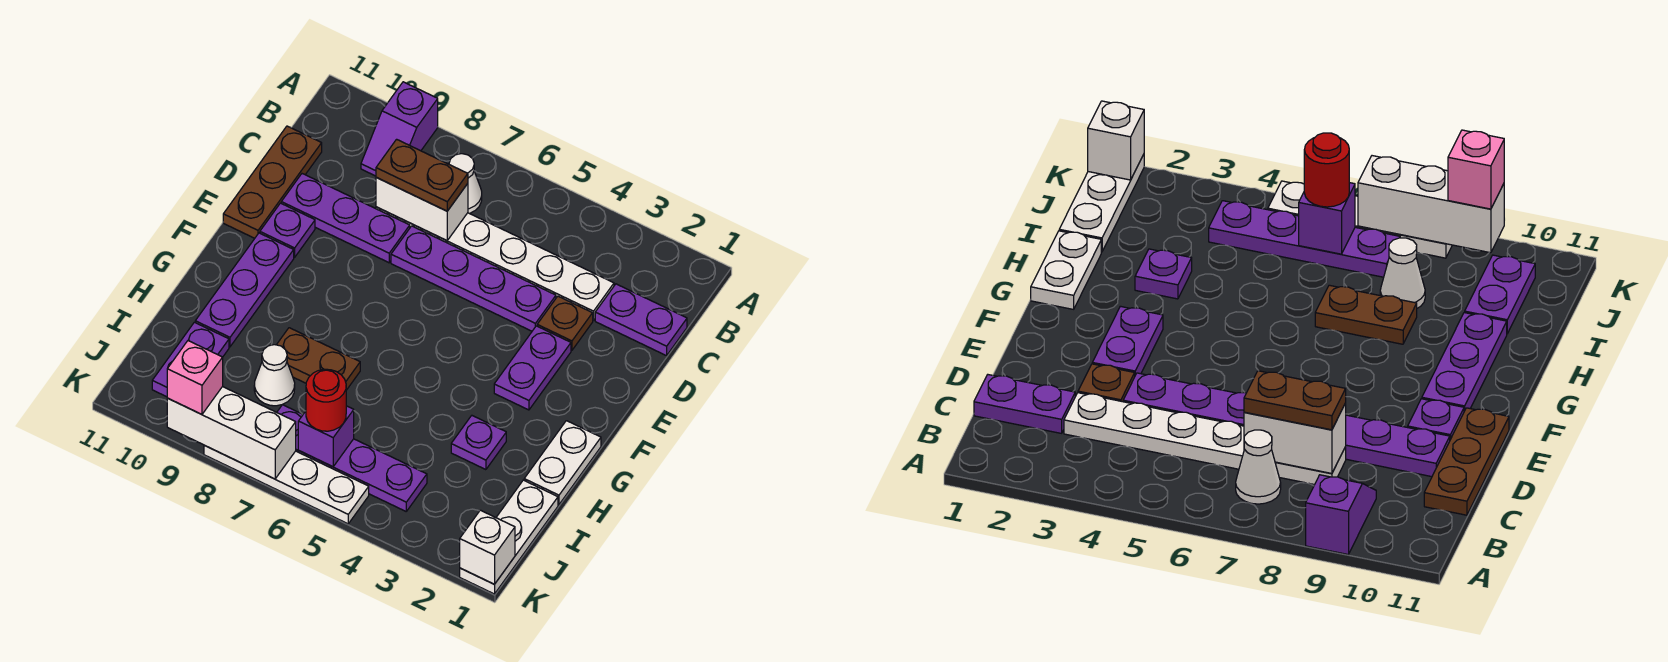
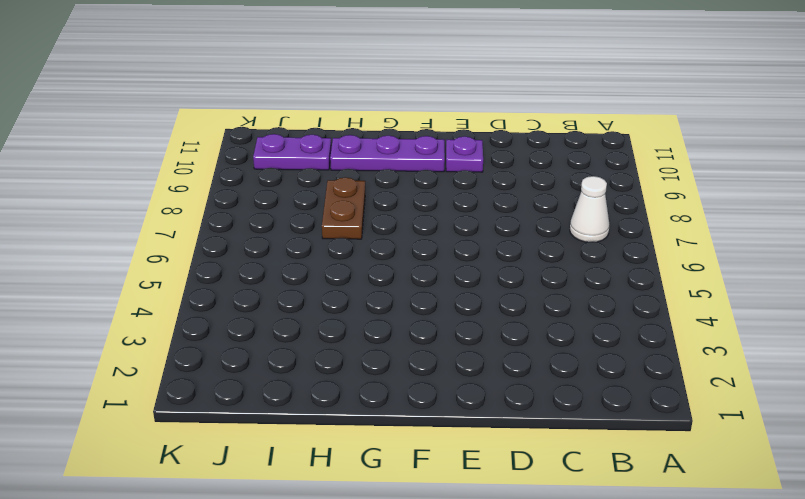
none -> purple 1x2 slope [361,82,438,176]
none -> purple 1x2 plate [595,284,687,356]
none -> white 1x6 plate [376,207,614,321]

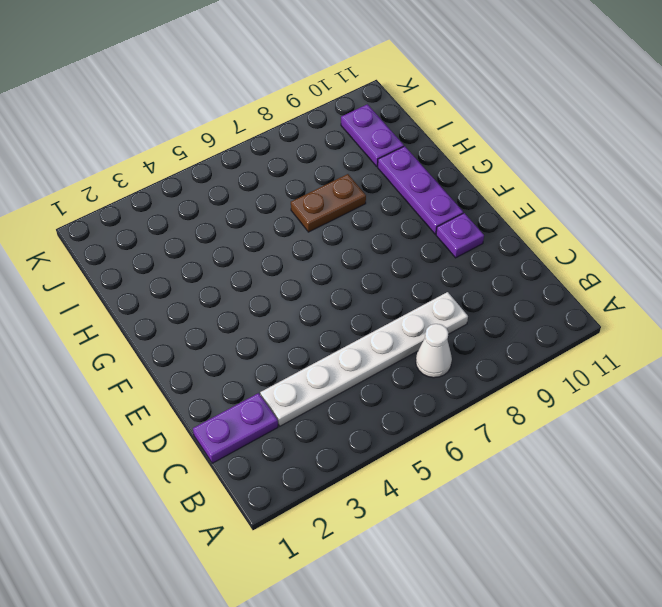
none -> purple 1x2 slope [361,82,438,176]
none -> brown 1x3 plate [223,126,322,238]
none -> brown 1x1 plate [537,296,593,350]

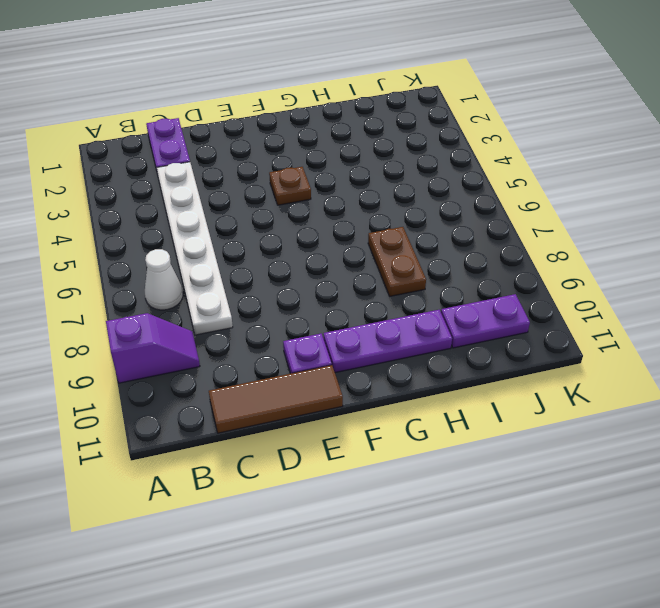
brown 1x3 tile [209,365,343,433] -> brown 1x3 plate [223,126,322,238]
brown 1x1 plate [269,167,311,205] -> brown 1x1 plate moved to [537,296,593,350]
none -> purple 1x4 plate [391,226,556,331]
none -> purple 1x3 plate [281,174,410,263]
none -> purple 1x2 plate [494,326,571,410]

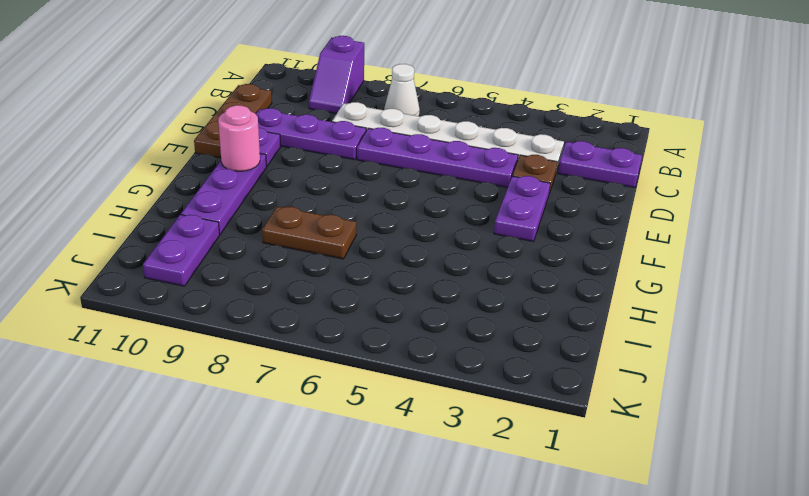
pink 1x1 round brick [218,105,260,171] -> none
none -> white 1x2 plate [524,421,601,505]
none -> purple 1x1 plate [451,416,506,470]
none -> white 1x3 plate [460,480,558,594]

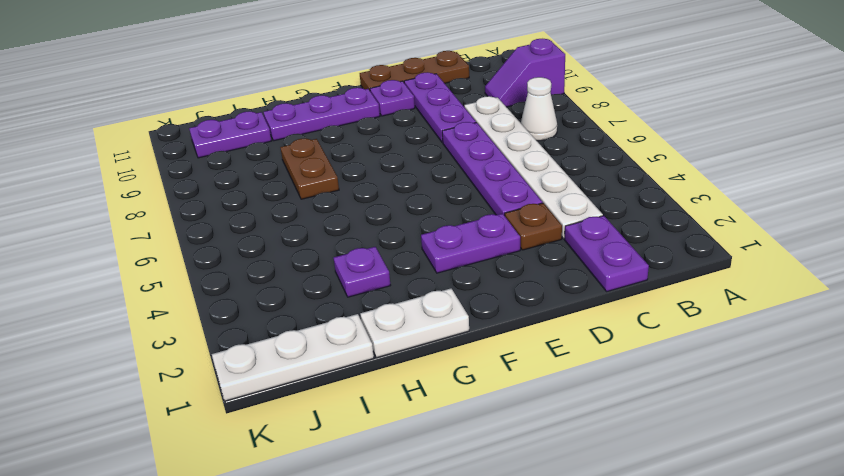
none -> white 1x1 cone [254,345,295,406]
none -> purple 1x4 plate [277,405,427,511]
none -> white 1x4 plate [204,445,369,524]

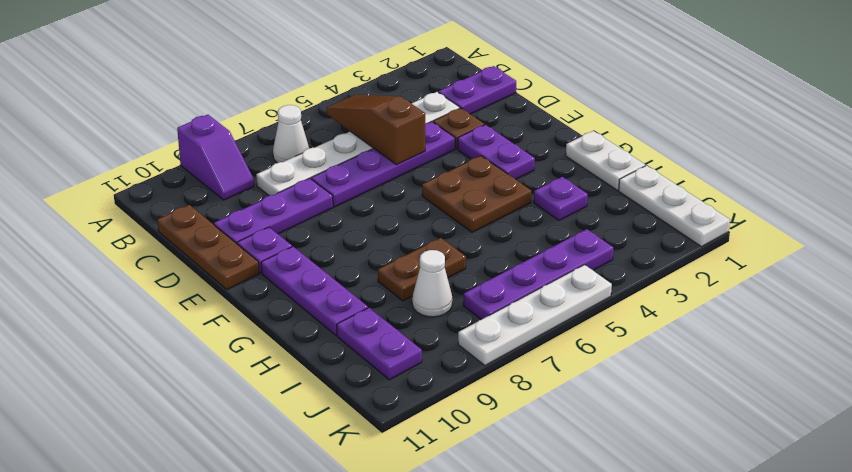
brown 1x3 slope [327,95,425,165] -> none
brown 2x2 plate [422,156,531,232] -> none
none -> white 1x2 brick [376,177,468,241]
none -> purple 1x1 brick [298,406,354,467]
none -> white 1x1 brick [460,510,515,584]

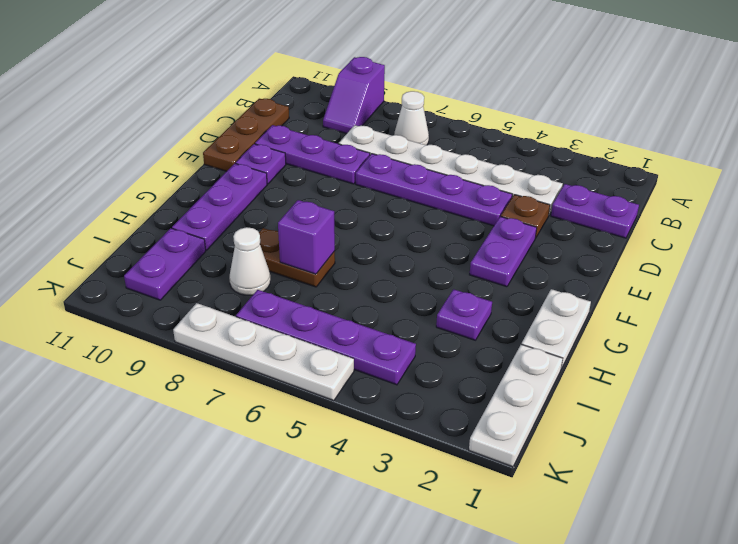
purple 1x1 brick [278,200,335,274] -> purple 1x1 brick moved to [298,406,354,467]
none -> white 1x2 brick [376,177,468,241]
none -> white 1x1 brick [460,510,515,584]
none -> white 1x3 brick [167,387,296,479]

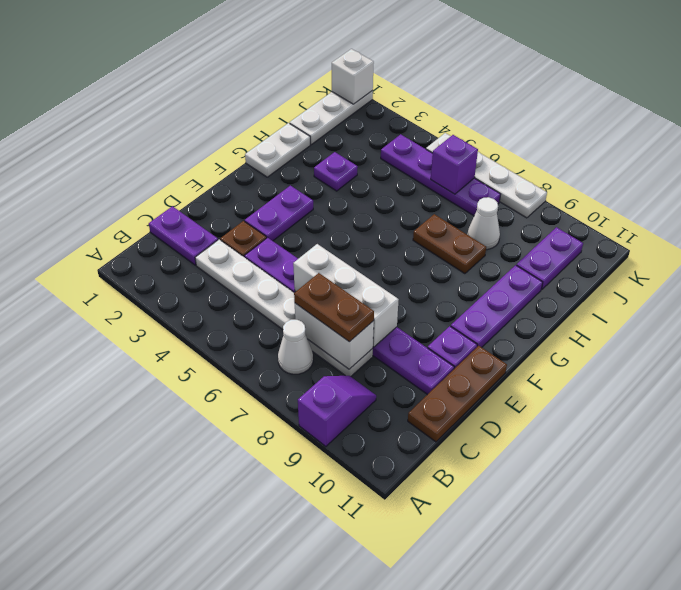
white 1x3 brick [293,244,399,347] -> white 1x3 brick moved to [167,387,296,479]
none -> red 1x1 round brick [306,369,346,431]
none -> pink 1x1 brick [167,341,223,414]

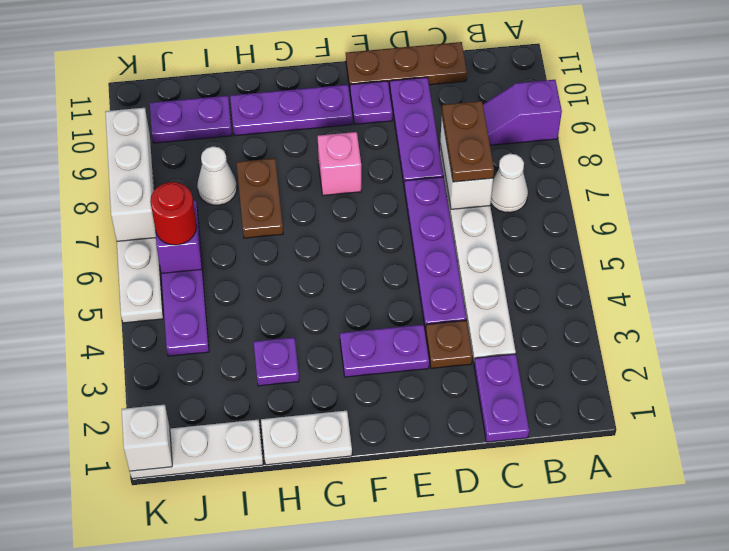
pink 1x1 brick [318,132,361,195] -> pink 1x1 brick moved to [167,341,223,414]

